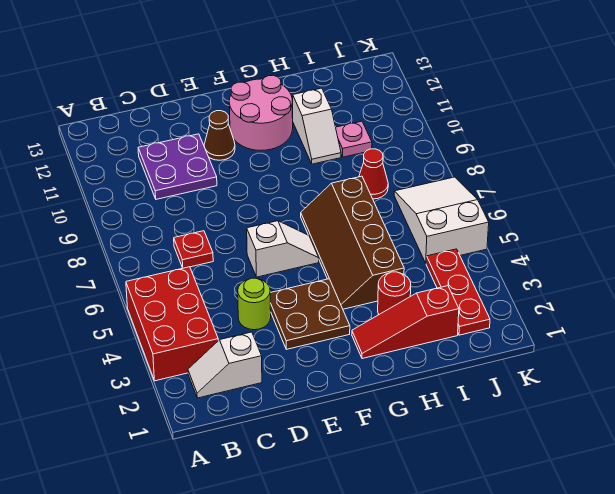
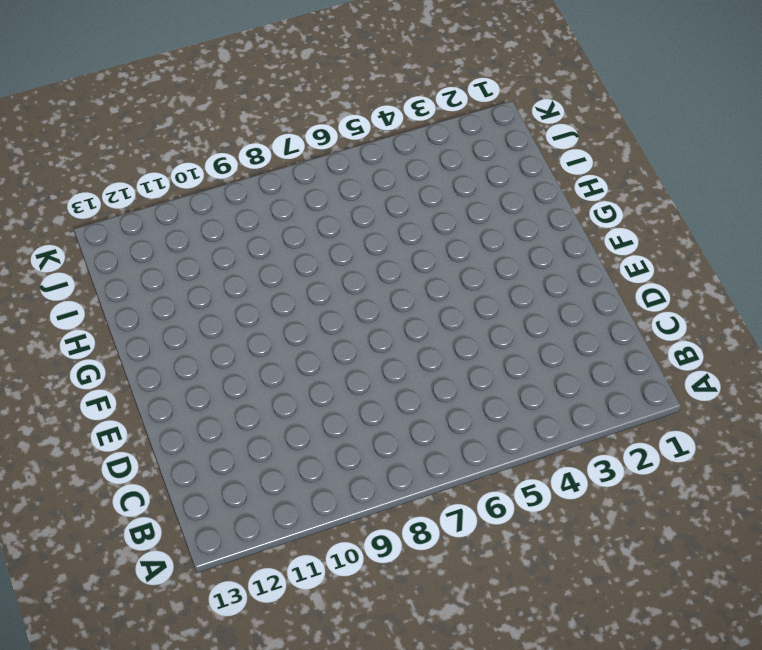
none -> red 2x3 brick [126,267,218,381]
none -> white 1x2 slope [188,332,262,398]
none -> red 1x1 plate [174,231,213,268]

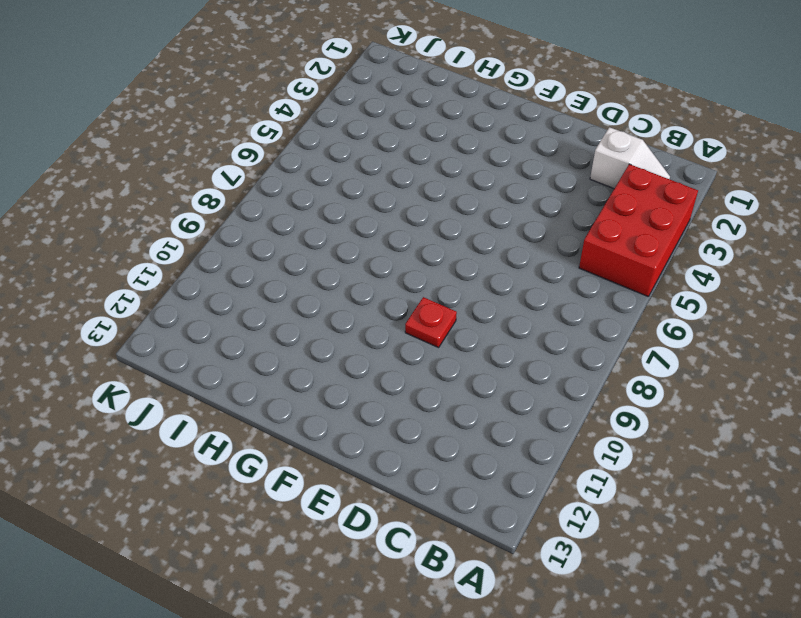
red 1x1 plate [405,297,457,348] -> red 1x1 plate moved to [174,231,213,268]
none -> purple 2x2 plate [138,134,217,199]
none -> lime 1x1 round brick [238,278,271,330]
none -> brown 2x2 plate [270,279,350,349]

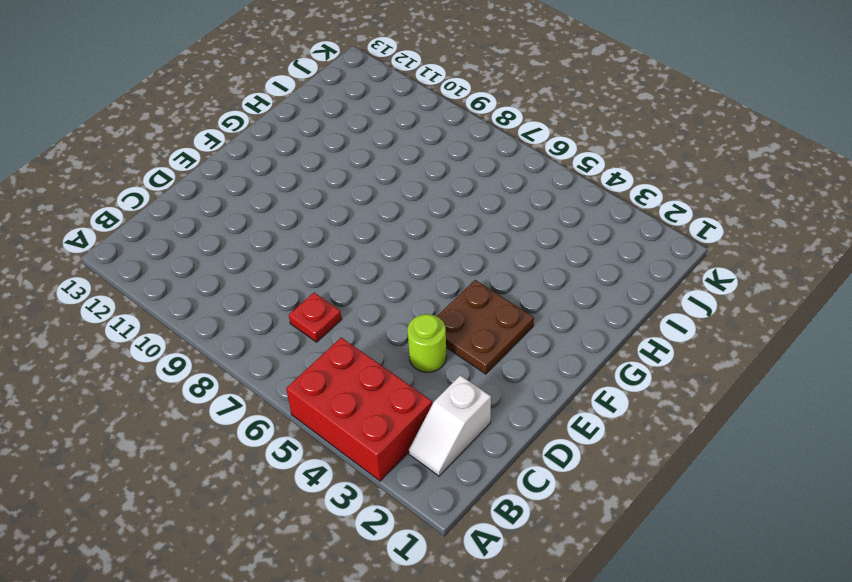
none -> purple 2x2 plate [138,134,217,199]
none -> white 1x2 slope [247,221,319,277]
none -> brown 1x1 cone [204,111,235,160]

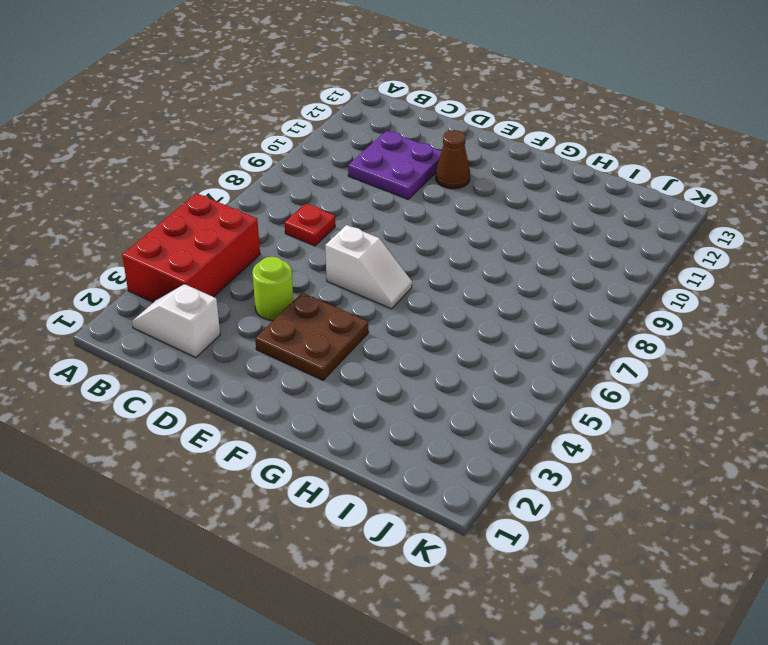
none -> pink 2x2 round brick [229,75,293,151]
none -> red 1x3 slope [352,286,459,359]
none -> brown 2x4 slope [301,176,404,309]

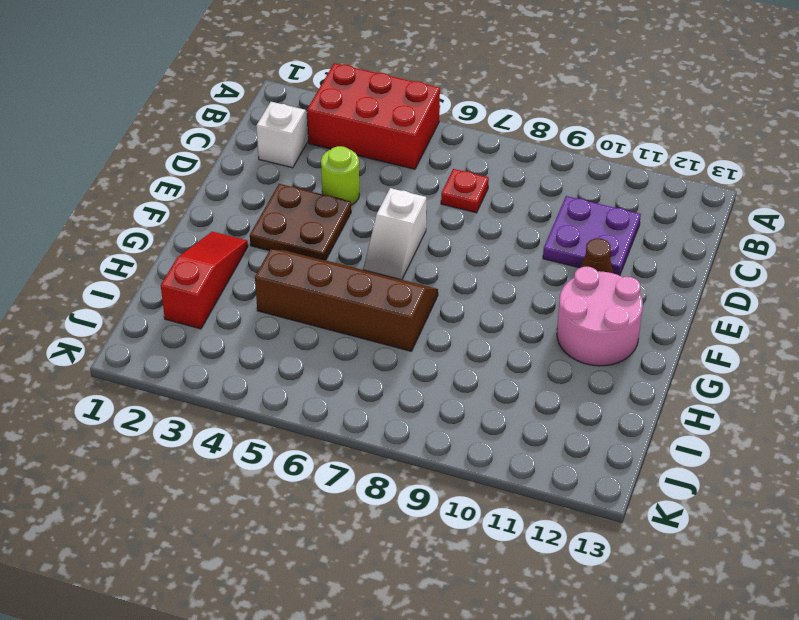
none -> red 1x1 round brick [378,272,411,315]
none -> white 1x2 slope [293,88,341,164]
none -> red 1x1 cone [359,149,388,199]

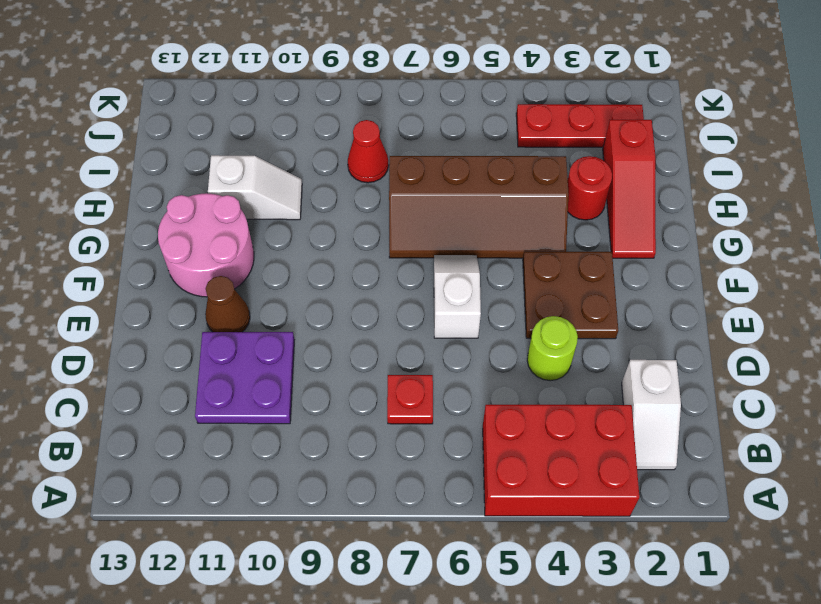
none -> pink 1x1 plate [336,121,372,157]
none -> white 2x3 slope [394,177,489,263]

